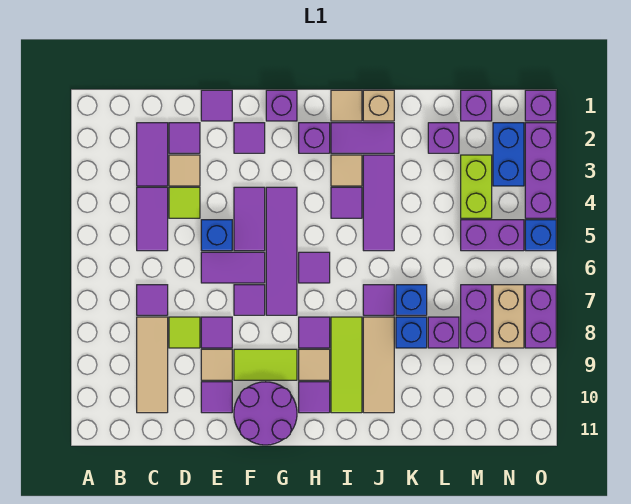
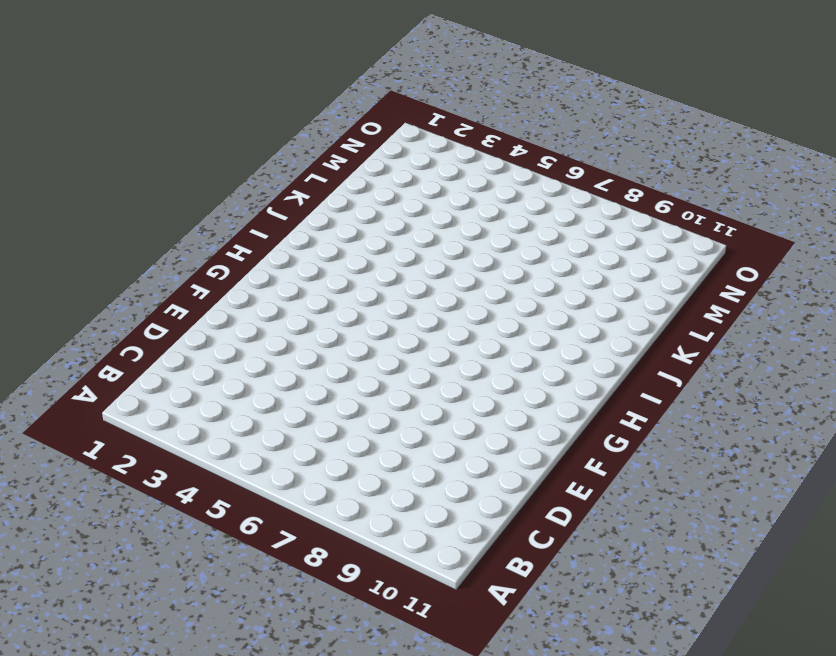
none -> purple 1x2 tile [137,123,168,186]
none -> purple 1x2 tile [137,187,168,251]
none -> purple 1x1 tile [137,285,168,315]
none -> tan 1x3 tile [137,317,168,413]

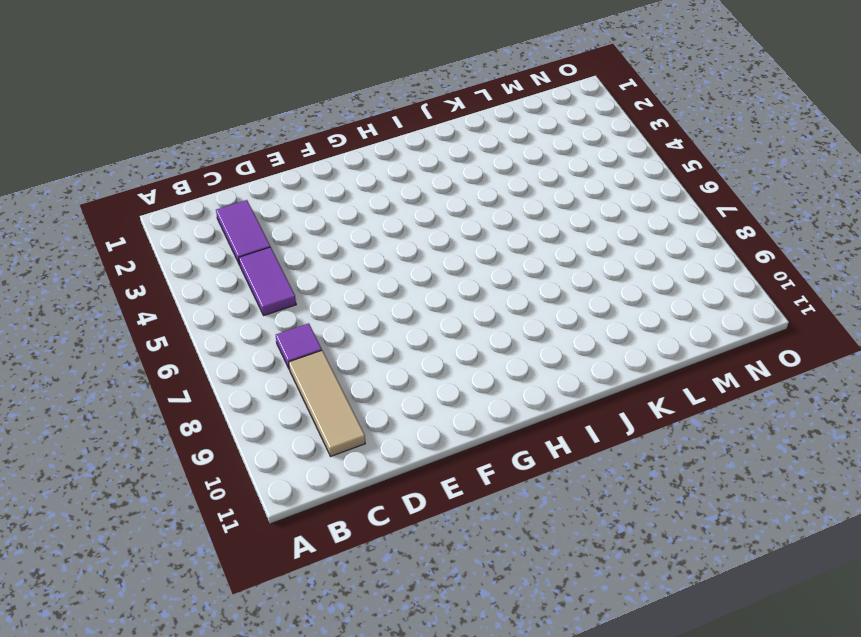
none -> purple 1x1 tile [169,123,200,153]
none -> tan 1x1 tile [169,155,200,186]
none -> lime 1x1 tile [169,187,200,218]
none -> lime 1x1 tile [169,317,200,348]

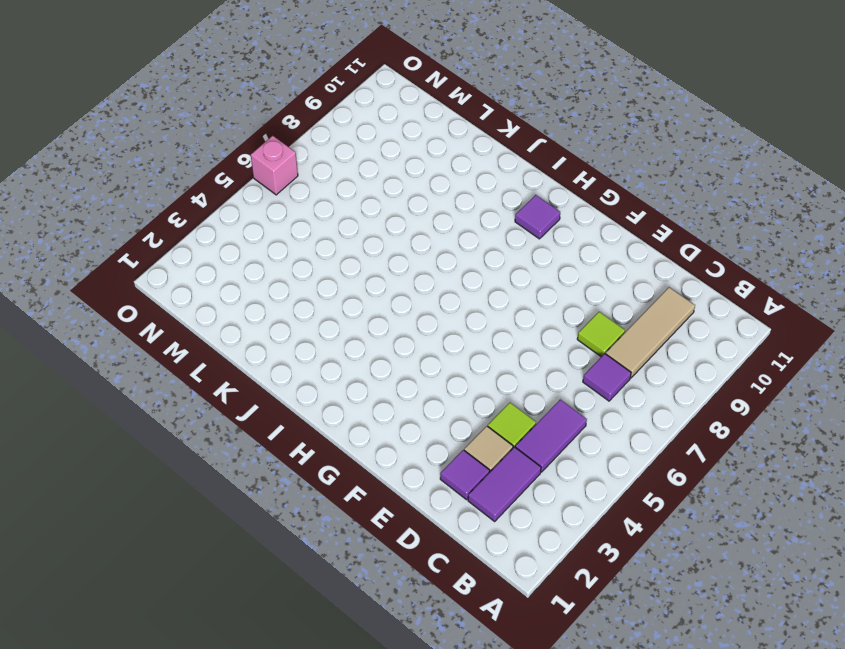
pink 1x1 brick [251,136,298,195] -> none
none -> purple 1x1 tile [201,90,232,121]
none -> blue 1x1 brick [201,220,232,251]
none -> purple 1x2 tile [201,252,265,283]
none -> purple 1x1 tile [201,317,232,348]

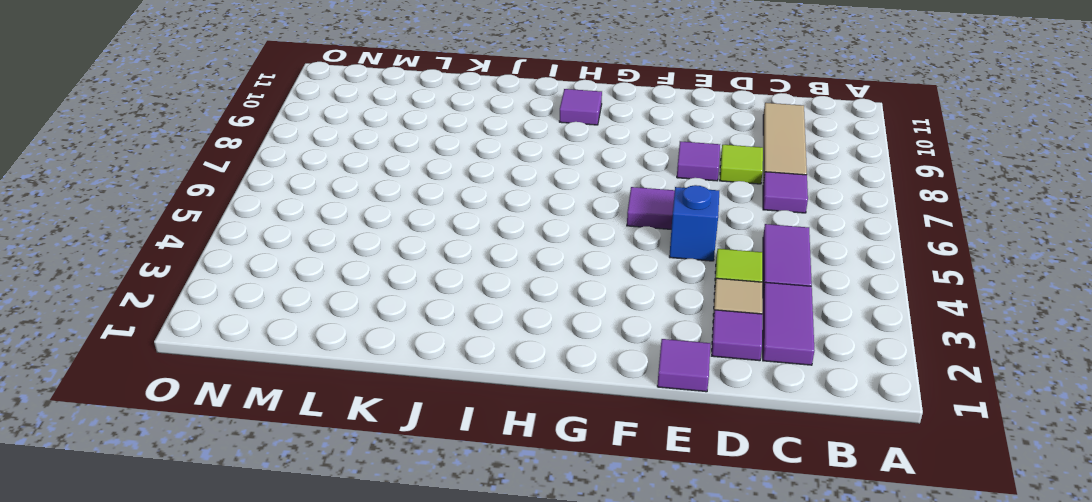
none -> tan 1x1 tile [201,349,232,380]
none -> purple 1x1 tile [201,382,232,413]
none -> purple 1x1 tile [234,123,265,153]
none -> purple 1x2 tile [234,187,265,251]

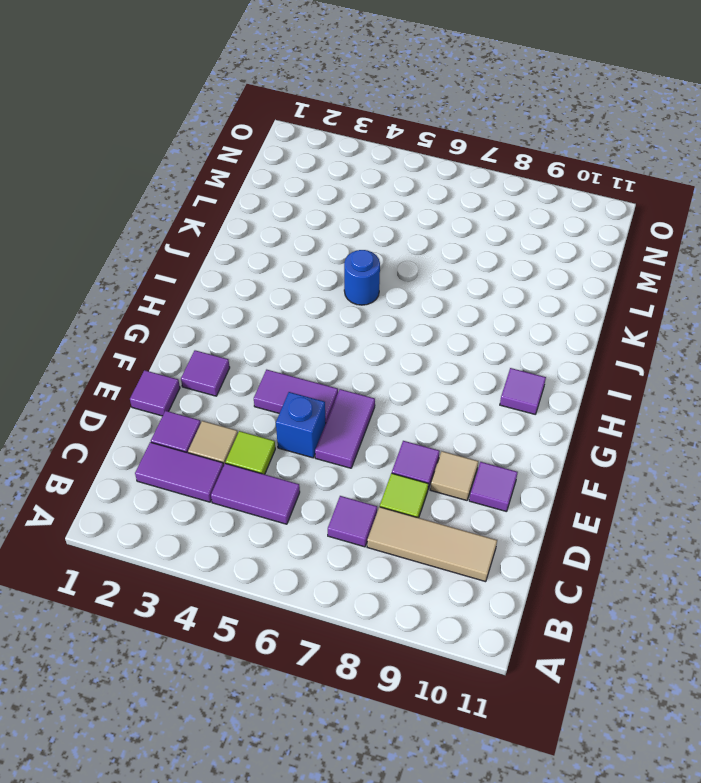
blue 1x1 round brick [344,250,380,305] -> purple 1x3 tile [363,155,394,251]
none -> purple 1x1 tile [234,285,265,315]
none -> lime 1x2 tile [234,349,297,380]
none -> purple 2x2 round brick [234,382,297,445]
none -> purple 1x1 brick [266,90,297,121]

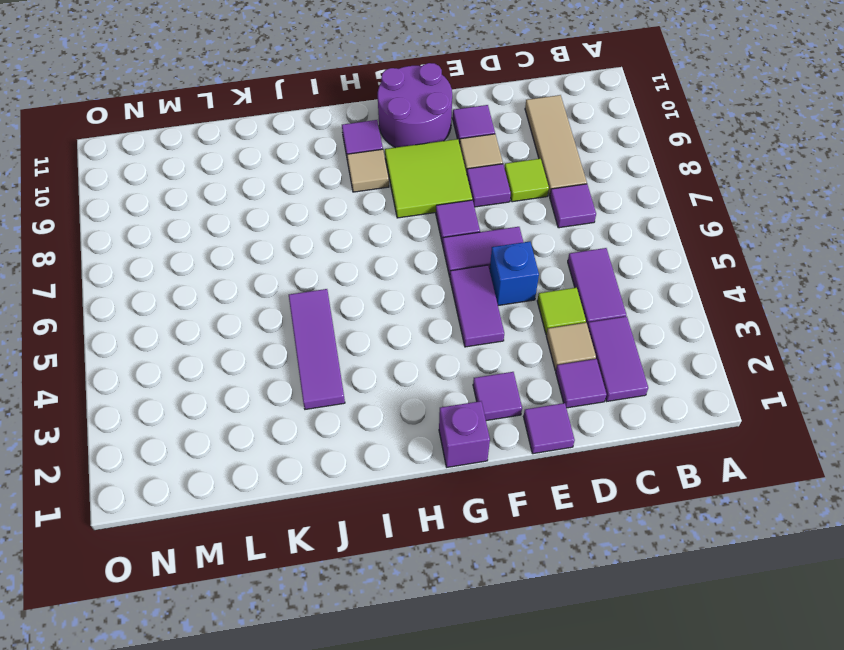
lime 2x2 tile [385,139,472,218] -> lime 1x2 tile [234,349,297,380]
none -> purple 1x4 tile [266,187,297,315]
none -> purple 1x1 brick [299,123,330,153]
none -> purple 1x1 tile [299,252,330,283]
none -> purple 1x1 tile [299,317,330,348]

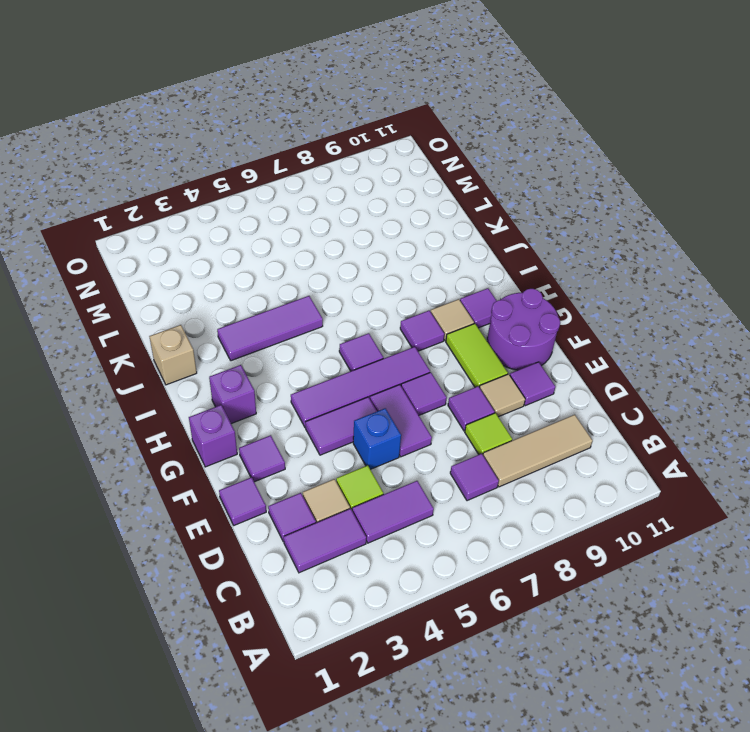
none -> tan 1x1 tile [331,90,362,121]
none -> purple 1x2 tile [331,123,394,153]
none -> tan 1x1 tile [331,155,362,186]
none -> purple 1x1 tile [331,187,362,218]

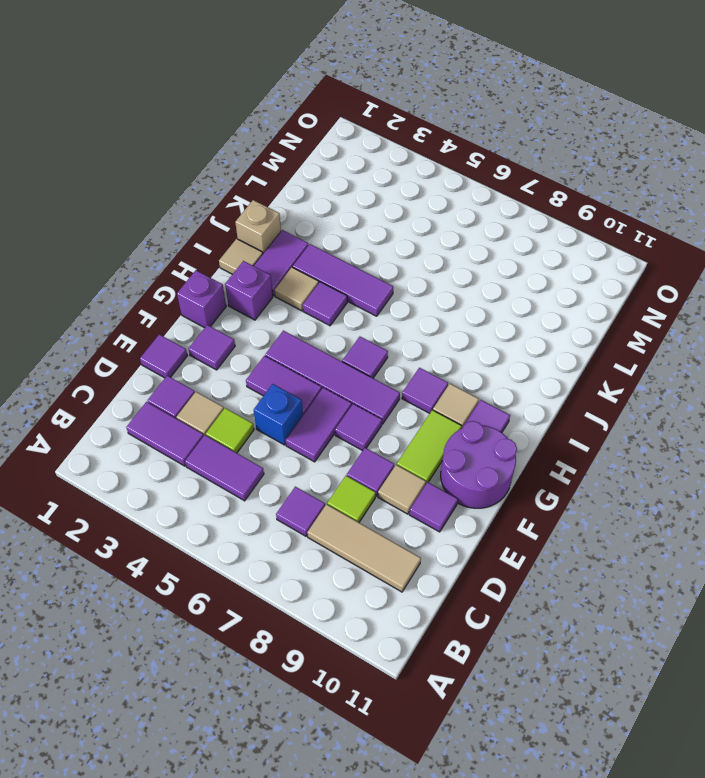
none -> lime 1x3 tile [331,317,362,413]
none -> purple 1x1 tile [363,285,394,315]
none -> tan 1x3 tile [363,317,394,413]
none -> blue 1x1 brick [396,285,427,315]

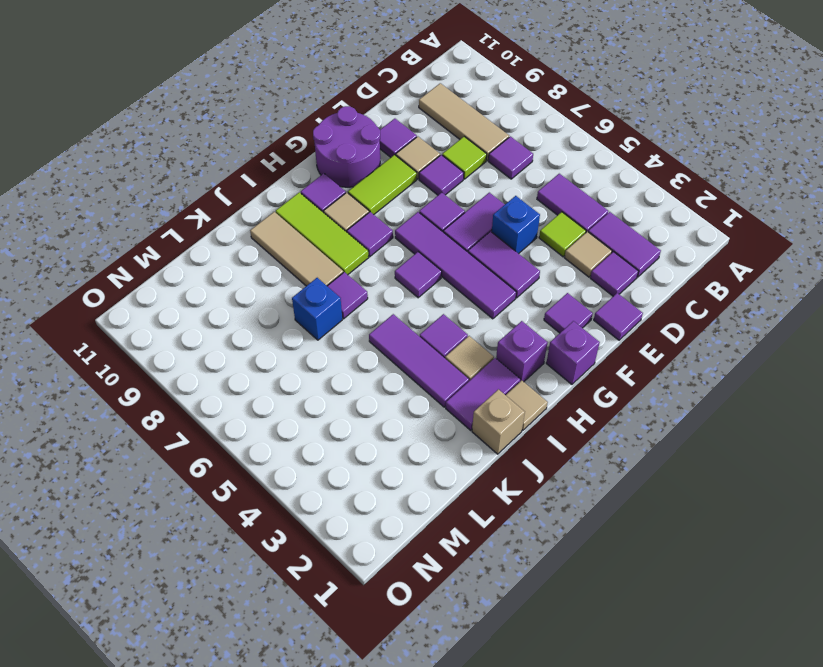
none -> blue 1x1 brick [396,317,427,348]
none -> purple 1x1 brick [428,123,459,153]
none -> purple 1x1 brick [428,317,459,348]
none -> purple 1x1 brick [461,90,492,121]

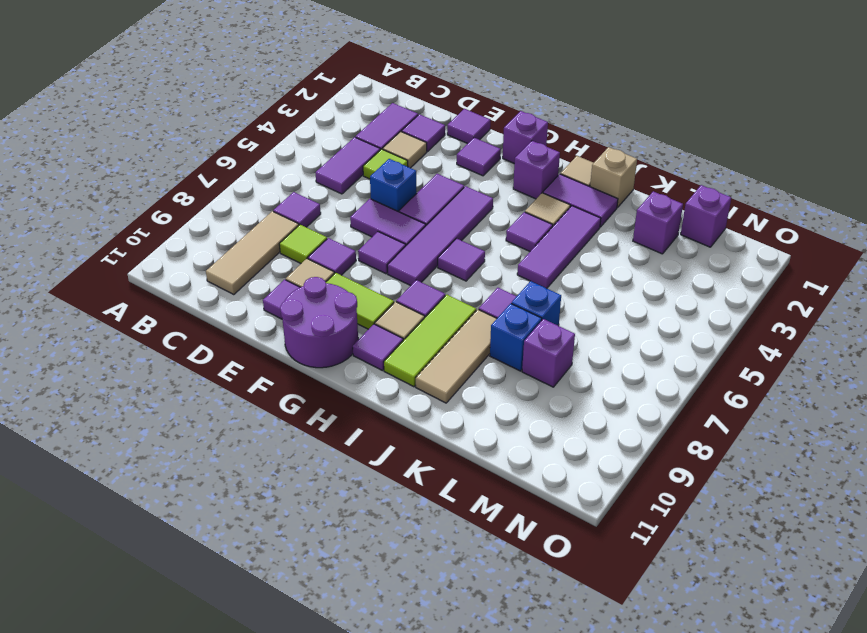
none -> lime 1x2 brick [461,155,492,218]
none -> purple 1x2 brick [461,220,524,251]
none -> purple 1x2 brick [461,285,492,348]
none -> blue 1x2 brick [493,123,524,186]

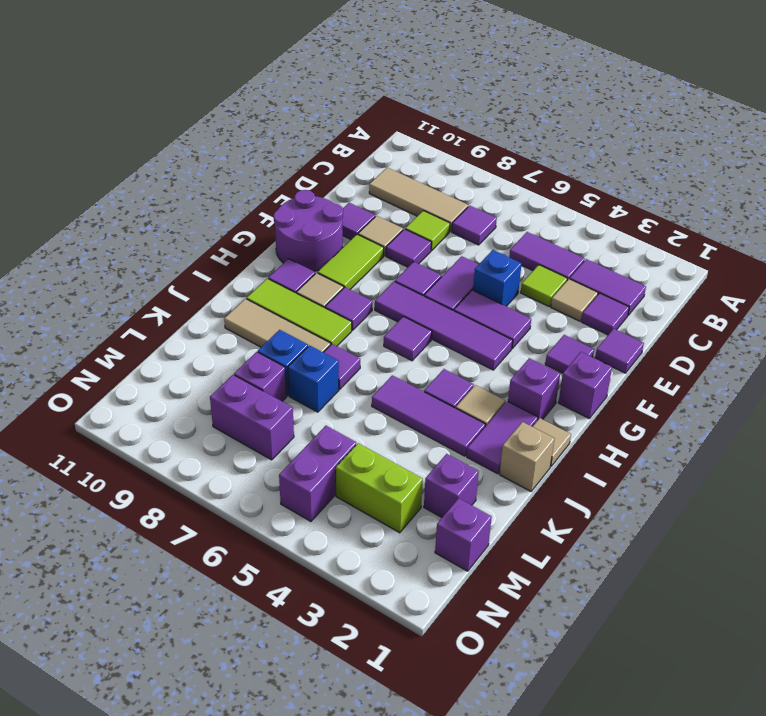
none -> blue 1x2 brick [493,123,524,186]
none -> tan 1x2 brick [493,285,524,348]
none -> purple 1x1 brick [525,90,556,121]
none -> purple 1x3 brick [525,123,556,218]

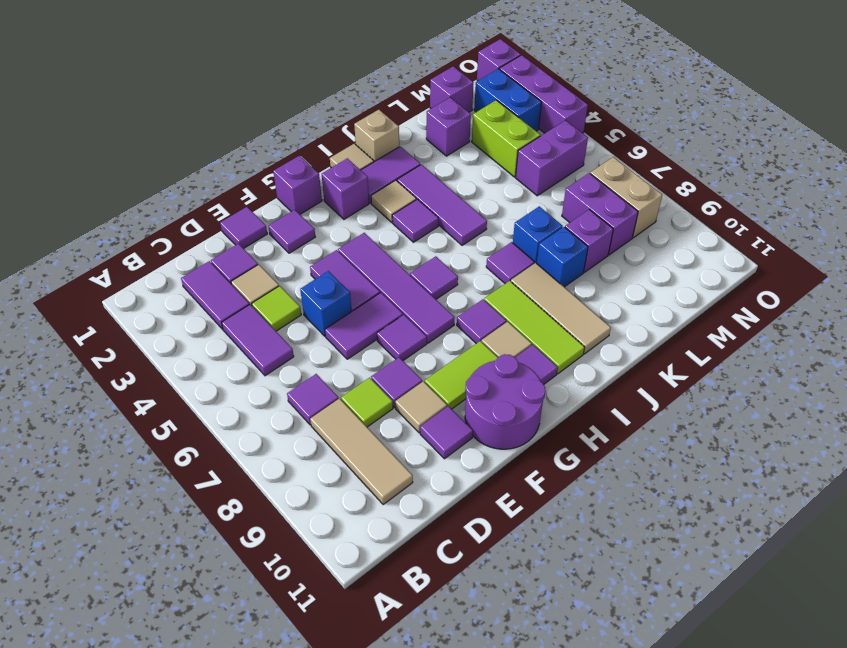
none -> blue 1x1 brick [525,220,556,251]
none -> purple 1x2 brick [525,285,556,348]

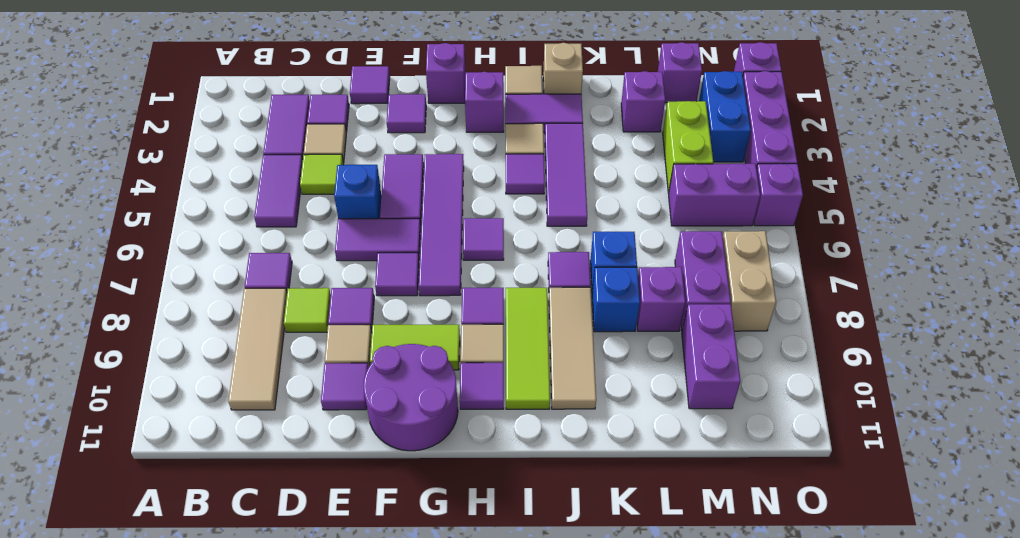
purple 1x2 brick [682,304,740,409] -> purple 1x2 brick moved to [525,285,556,348]
purple 1x1 brick [754,164,803,226] -> blue 1x1 brick [525,220,556,251]

